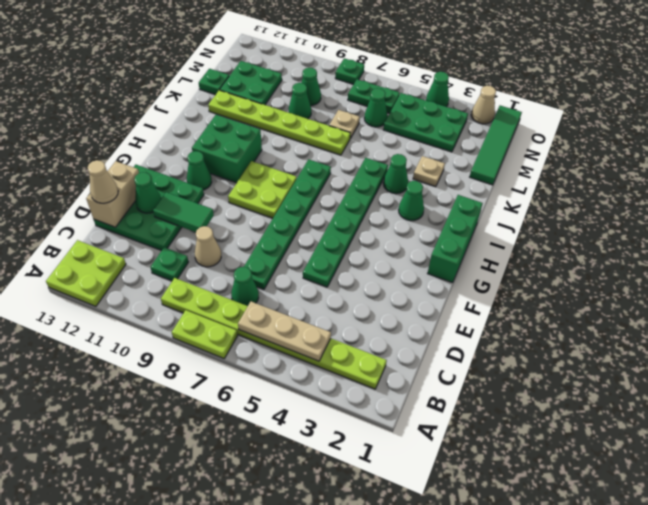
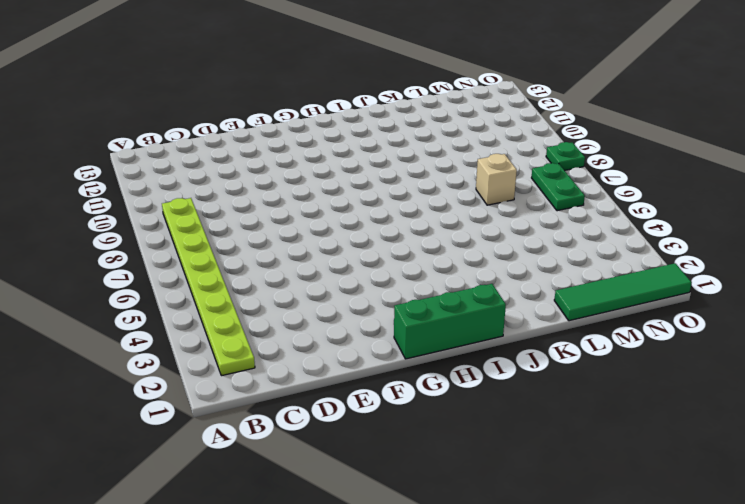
tan 1x1 brick [476,154,517,205] -> tan 1x1 plate [329,110,360,138]
none -> lime 1x2 plate [172,310,237,358]
none -> lime 2x2 plate [46,240,126,306]
none -> green 1x1 cone [231,267,259,306]
none -> green 1x1 plate [150,247,188,281]

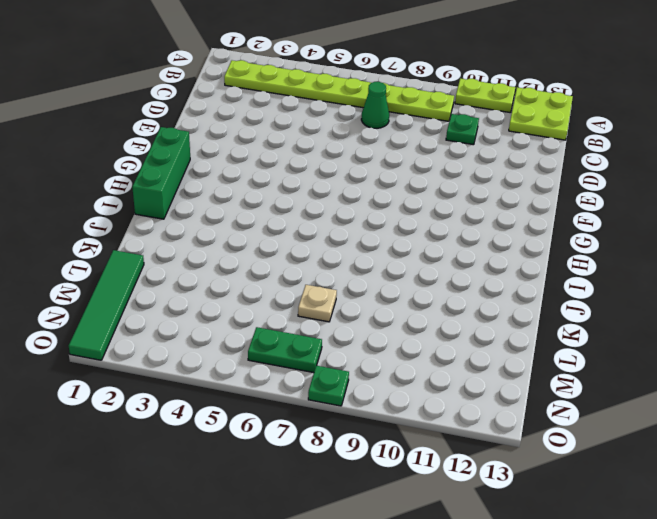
lime 1x2 plate [455,78,515,113] -> lime 1x2 plate moved to [172,310,237,358]
none -> green 1x6 plate [244,159,331,289]
none -> tan 1x1 cone [195,226,221,267]
none -> green 3x3 plate [94,165,204,251]
none -> green 1x6 plate [303,158,388,287]

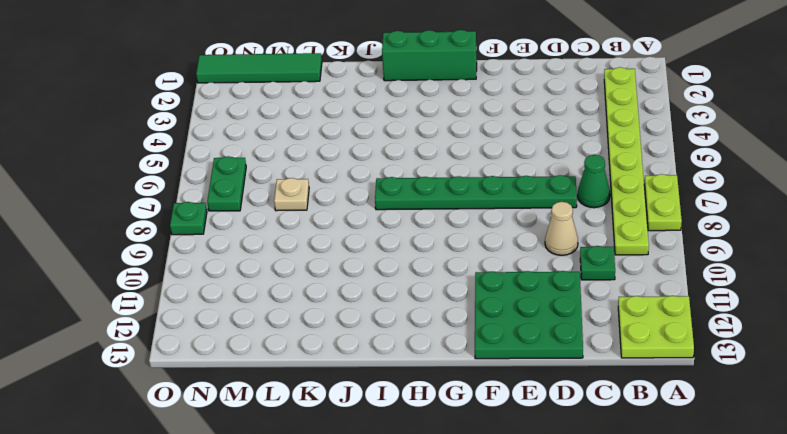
none -> green 1x6 plate [303,158,388,287]
none -> lime 2x2 plate [228,161,297,218]
none -> green 1x1 cone [187,151,212,190]
none -> green 2x2 brick [192,115,262,183]

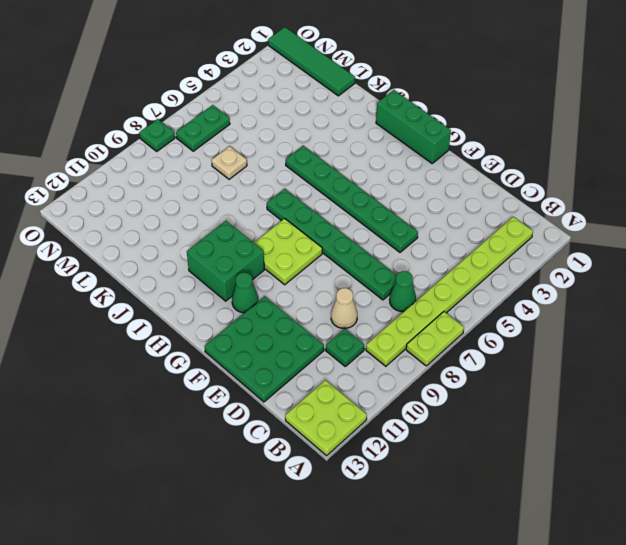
none -> green 1x1 cone [398,181,424,221]
none -> green 1x1 cone [383,154,408,194]
none -> tan 1x1 plate [413,156,445,187]
none -> lime 1x6 plate [208,90,350,155]

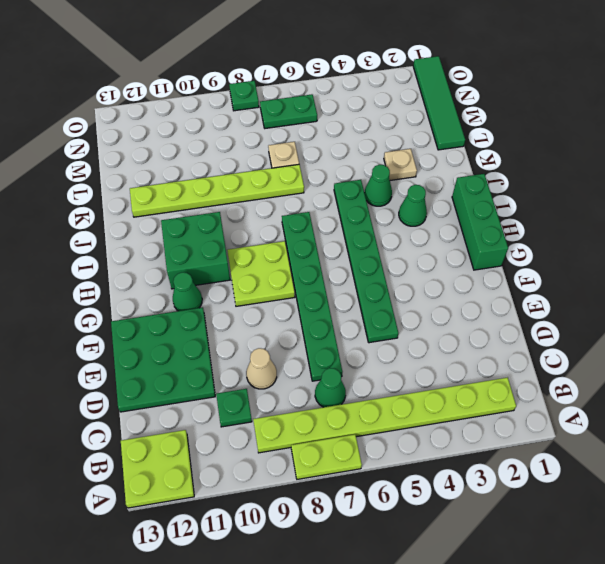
none -> green 1x1 cone [288,83,311,119]
none -> green 2x2 plate [220,61,282,105]
none -> green 1x1 plate [199,69,229,95]
none -> green 2x3 plate [384,93,468,152]

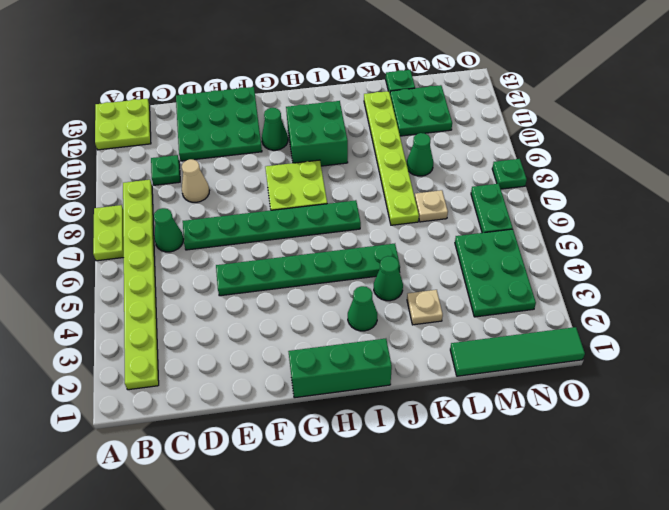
none -> green 1x1 cone [364,89,388,127]
none -> green 1x1 cone [301,68,321,106]
none -> tan 1x1 cone [471,86,496,124]
none -> green 1x1 cone [426,72,449,107]

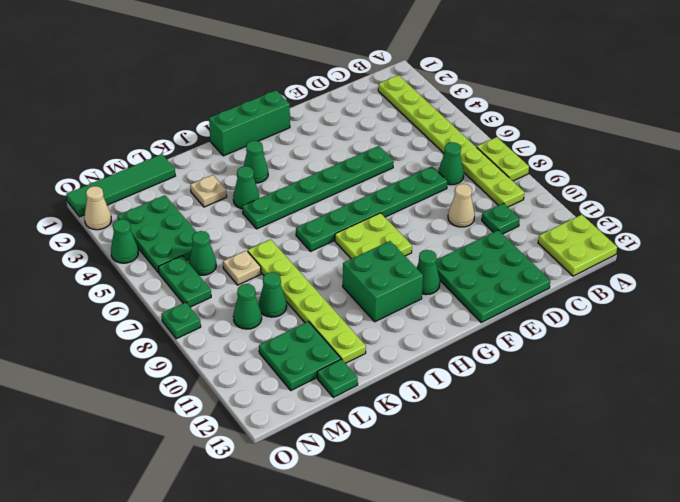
none -> tan 1x3 plate [238,302,331,361]
none -> tan 1x2 brick [86,161,139,227]
none -> green 1x2 tile [153,192,214,232]
none -> green 1x1 cone [134,172,161,213]

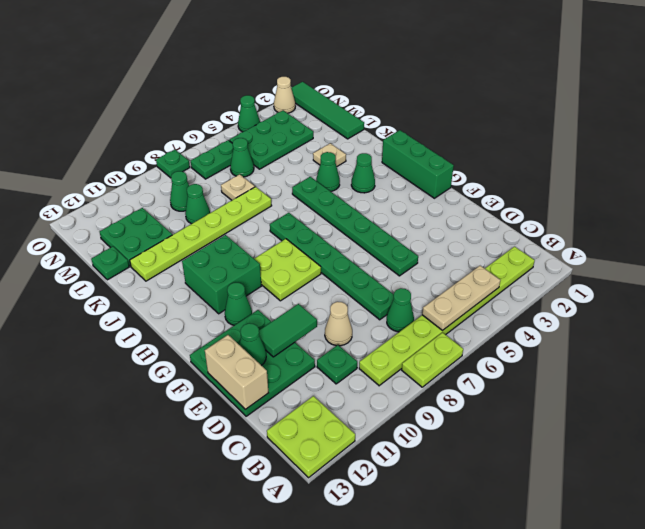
none -> tan 1x1 cone [88,160,118,203]

